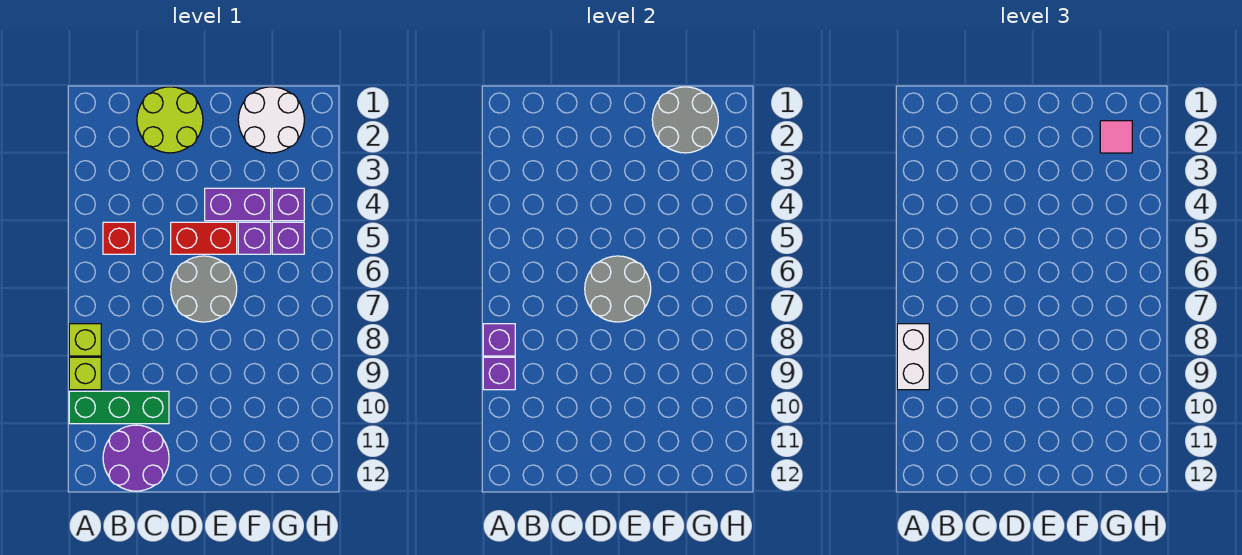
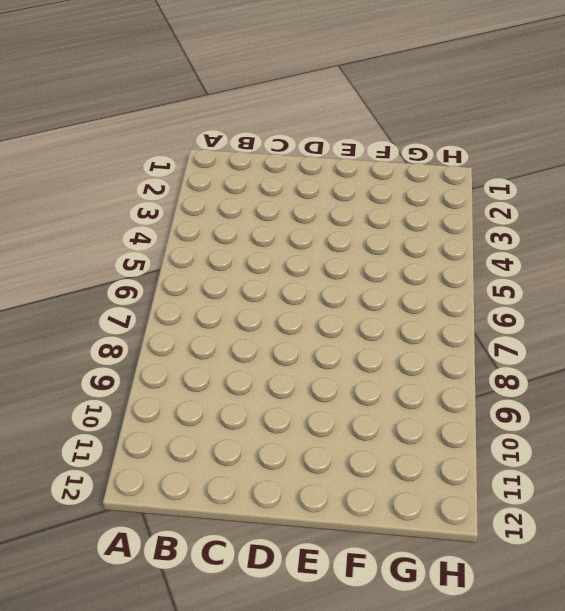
none -> lime 1x1 brick [69,324,101,356]
none -> lime 1x1 brick [69,357,101,390]
none -> green 1x3 brick [69,391,169,424]

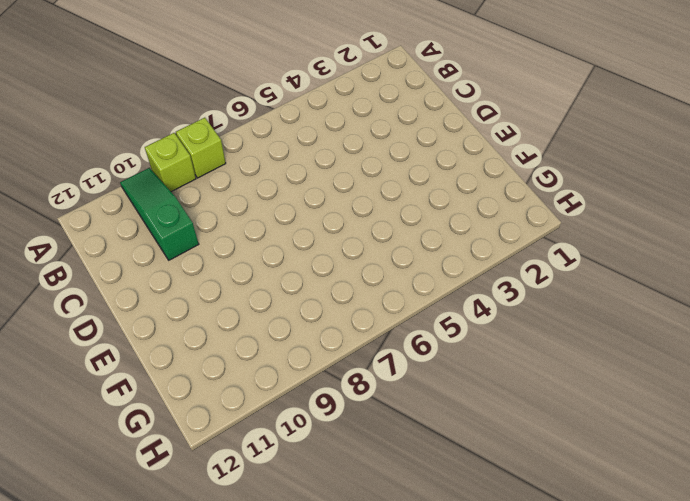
green 1x3 slope [120,168,199,260] -> green 1x3 brick [69,391,169,424]
none -> red 1x1 brick [103,222,135,254]
none -> purple 2x2 round brick [103,425,169,491]
none -> lime 2x2 round brick [137,87,203,153]

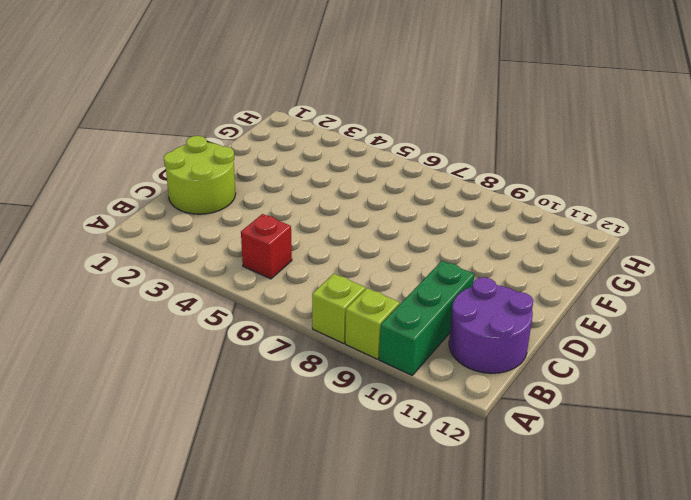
none -> red 1x2 brick [171,222,237,254]
none -> grey 2x2 round brick [171,256,237,322]
none -> purple 1x2 brick [205,188,271,221]

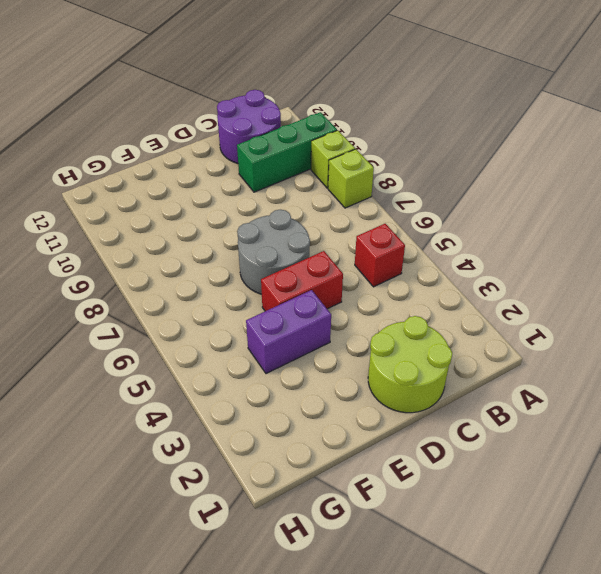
none -> white 2x2 round brick [238,87,304,153]
none -> purple 1x1 brick [238,222,271,254]
none -> purple 1x1 brick [272,188,304,221]

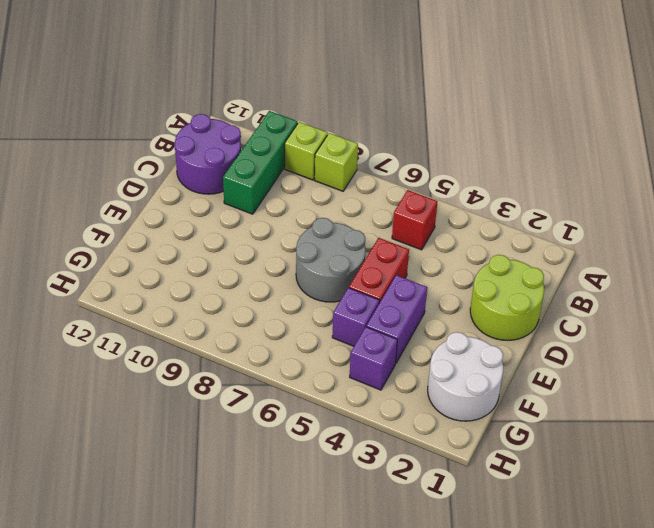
none -> purple 1x1 brick [272,222,304,254]
none -> purple 1x1 brick [483,324,515,356]
none -> purple 1x1 brick [483,357,515,390]

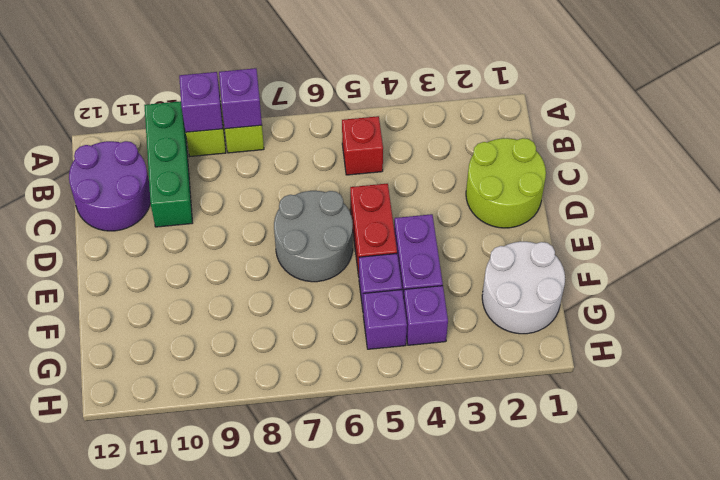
none -> grey 2x2 round brick [585,256,651,322]
none -> grey 2x2 round brick [652,87,718,153]
none -> white 1x2 brick [897,324,929,390]

